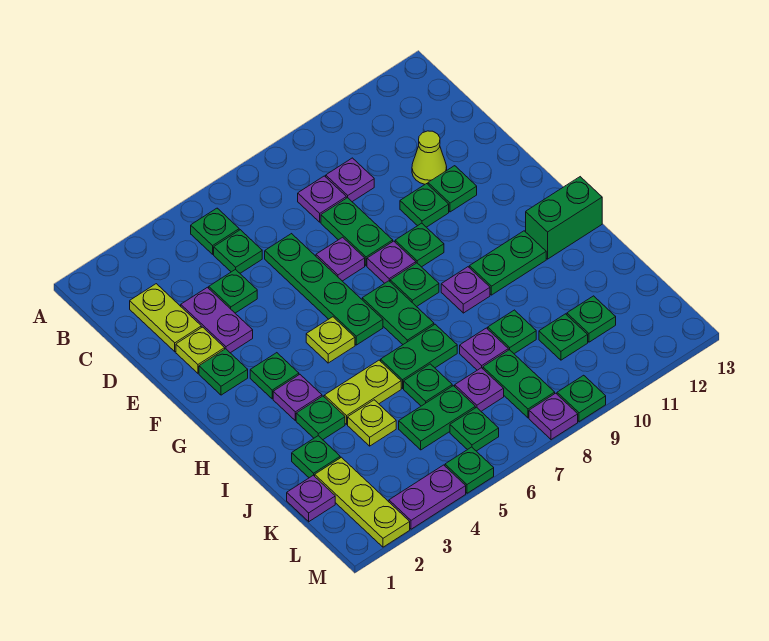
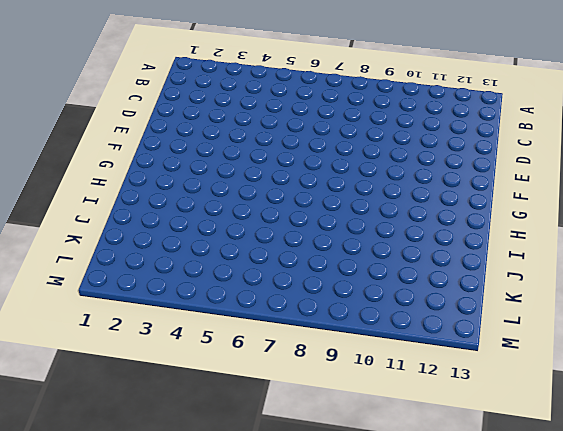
none -> green 1x1 plate [191,208,239,254]
none -> lime 1x2 plate [130,284,201,352]
none -> green 1x1 plate [214,230,262,273]
none -> purple 1x1 plate [298,176,346,222]

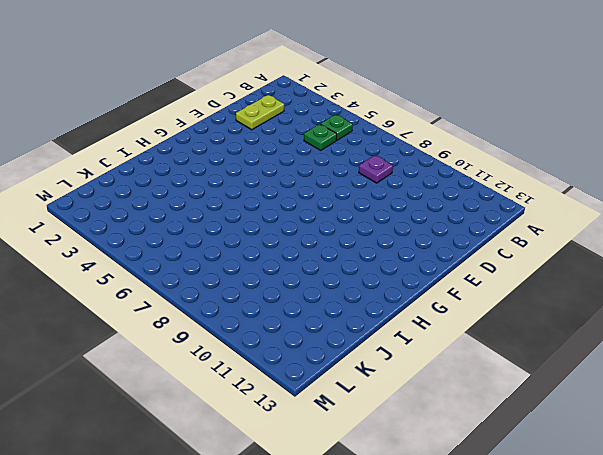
none -> purple 1x1 plate [326,158,374,202]
none -> purple 1x2 plate [181,287,253,353]
none -> green 1x1 plate [209,269,257,313]
none -> green 1x4 plate [265,234,383,345]

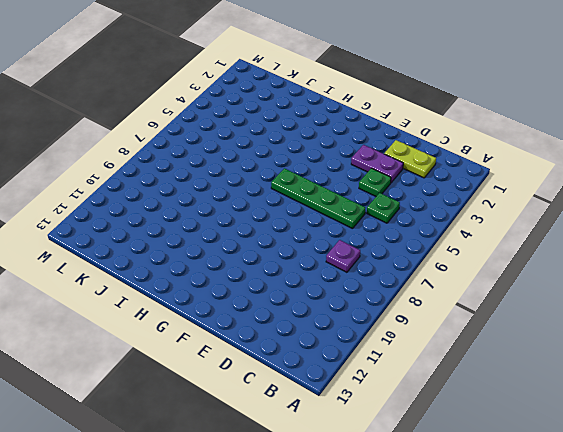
none -> green 1x1 plate [191,208,239,254]
none -> purple 1x1 plate [326,158,374,202]
none -> green 1x2 plate [321,198,393,266]
none -> lime 1x1 cone [412,131,447,184]

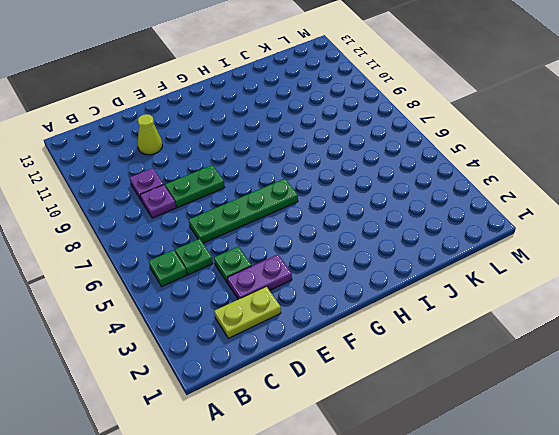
none -> lime 1x1 plate [176,327,225,373]
none -> purple 1x1 plate [316,237,365,281]
none -> green 1x1 plate [400,184,449,227]
none -> green 1x1 plate [428,166,477,212]

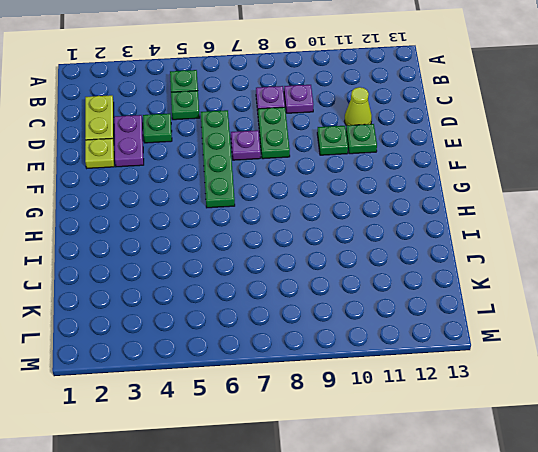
none -> green 1x1 plate [199,349,248,395]
none -> purple 1x1 plate [367,241,416,283]
none -> green 1x1 plate [395,223,444,267]
none -> green 1x1 plate [250,353,299,399]

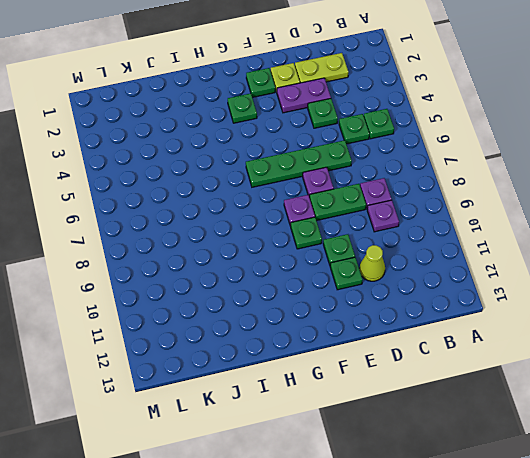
none -> lime 1x1 plate [306,317,355,363]
none -> green 1x2 plate [362,281,434,344]
none -> green 1x1 plate [390,263,439,307]
none -> purple 1x1 plate [273,375,322,421]

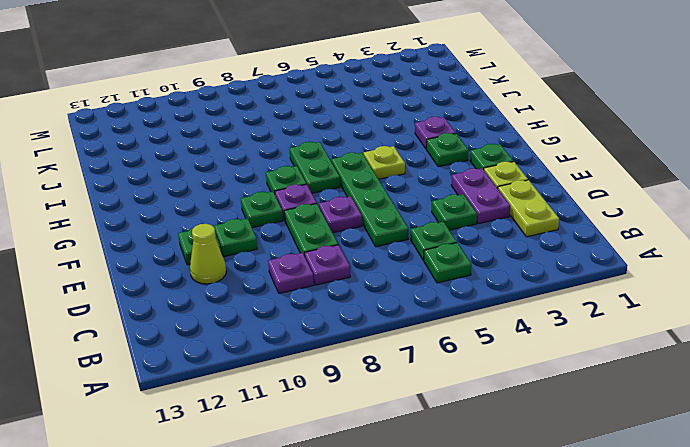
none -> purple 1x1 plate [441,267,490,313]
none -> green 1x2 plate [469,231,546,295]
none -> green 1x2 brick [526,177,602,259]
none -> green 1x1 plate [296,396,345,440]

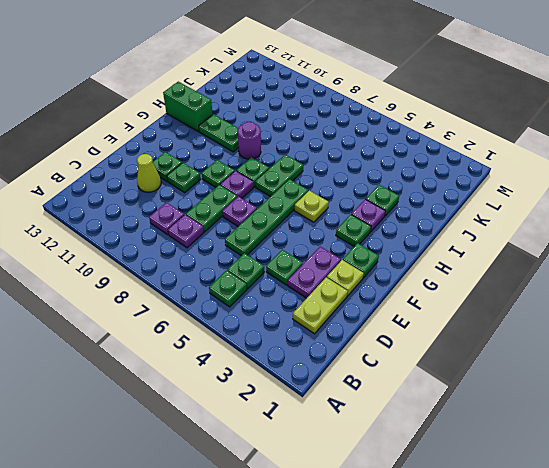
purple 1x1 round brick [238,122,261,159] -> purple 1x1 plate [441,267,490,313]
none -> lime 1x2 plate [324,360,401,424]
none -> green 1x2 plate [381,324,457,388]
none -> green 1x1 plate [292,436,340,478]
none -> lime 1x1 plate [348,400,396,446]

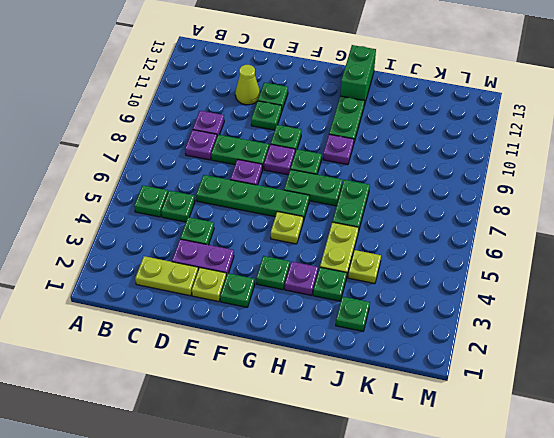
none -> green 1x1 plate [404,364,452,406]
none -> purple 1x1 plate [460,328,508,370]
none -> green 1x1 plate [488,310,536,354]
none -> purple 1x1 plate [287,475,335,522]

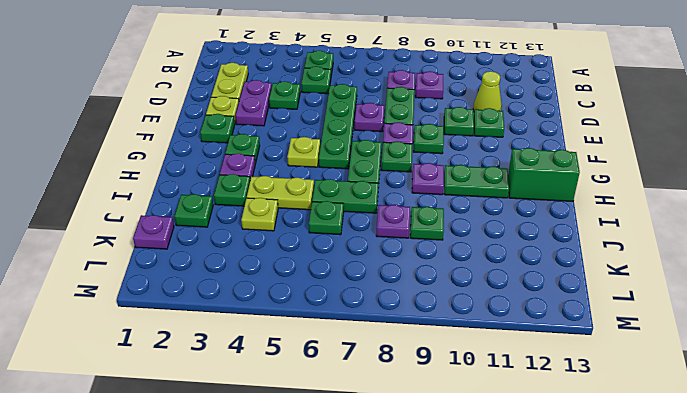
none -> lime 1x3 plate [315,457,410,547]
none -> green 1x2 plate [399,386,475,450]
none -> purple 1x1 plate [455,368,504,411]
none -> green 1x2 plate [483,350,555,418]

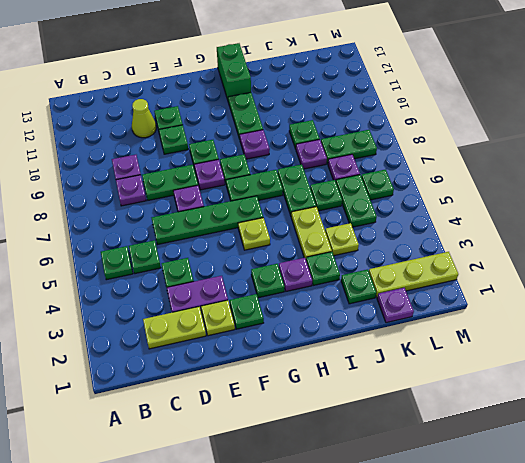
none -> green 1x1 plate [539,314,588,360]
none -> green 1x1 plate [567,296,616,342]
none -> purple 1x2 plate [389,465,466,529]
none -> green 1x1 plate [445,447,494,493]

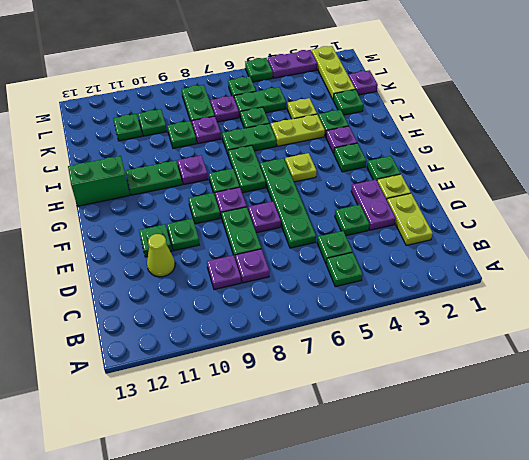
none -> purple 1x1 plate [529,393,578,440]
none -> green 1x1 plate [557,375,606,422]

